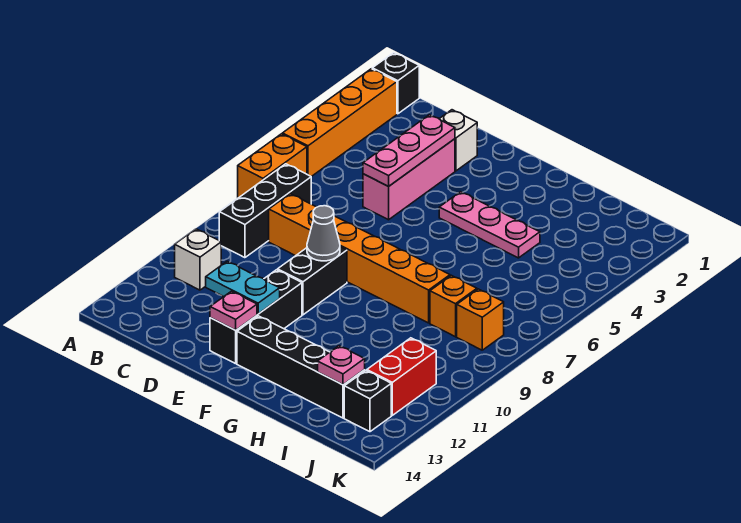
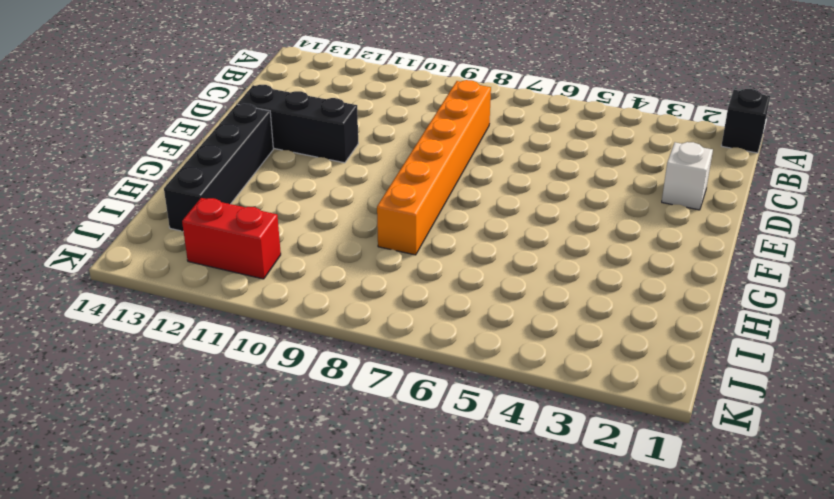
none -> orange 1x4 brick [282,69,397,177]
none -> orange 1x2 brick [238,134,307,198]
none -> black 1x3 brick [219,164,311,258]

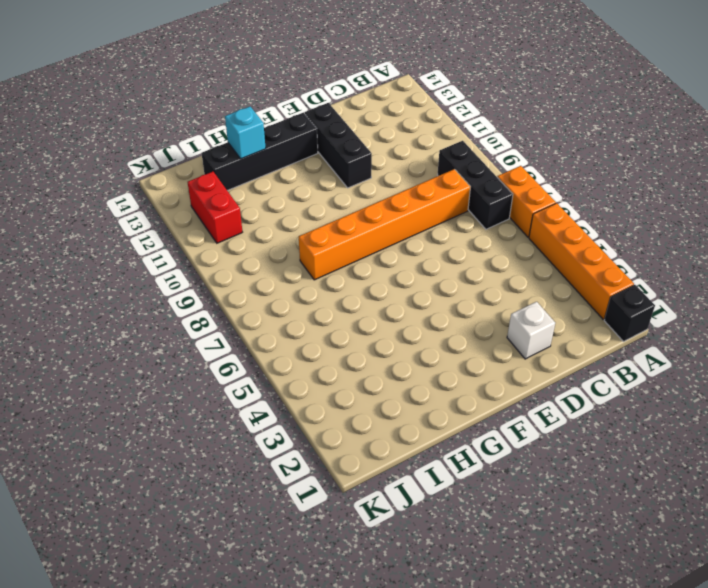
cyan 1x1 brick [225,107,266,159] -> none
none -> white 1x1 brick [175,229,221,290]
none -> pink 1x3 brick [363,139,455,220]
none -> black 1x2 brick [278,247,347,315]

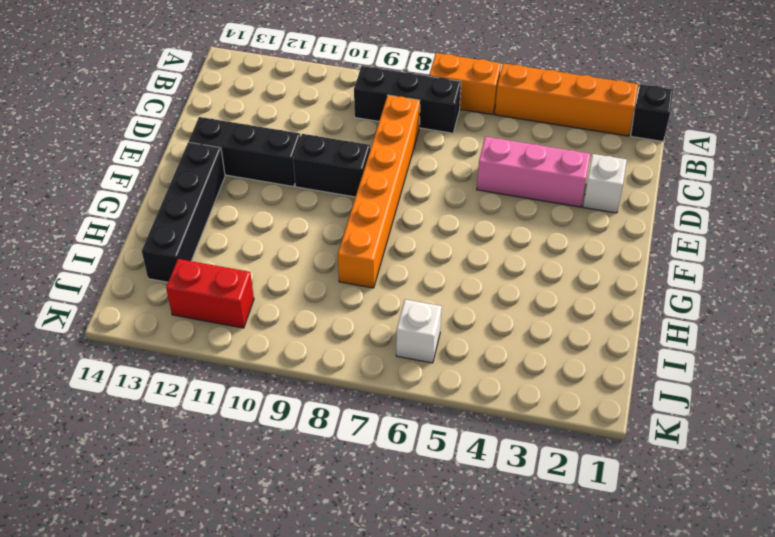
white 1x1 brick [396,300,442,363] -> white 1x1 brick moved to [175,229,221,290]
none -> pink 1x3 plate [439,192,540,258]
none -> orange 1x1 brick [430,275,477,337]
none -> orange 1x1 brick [457,289,504,350]

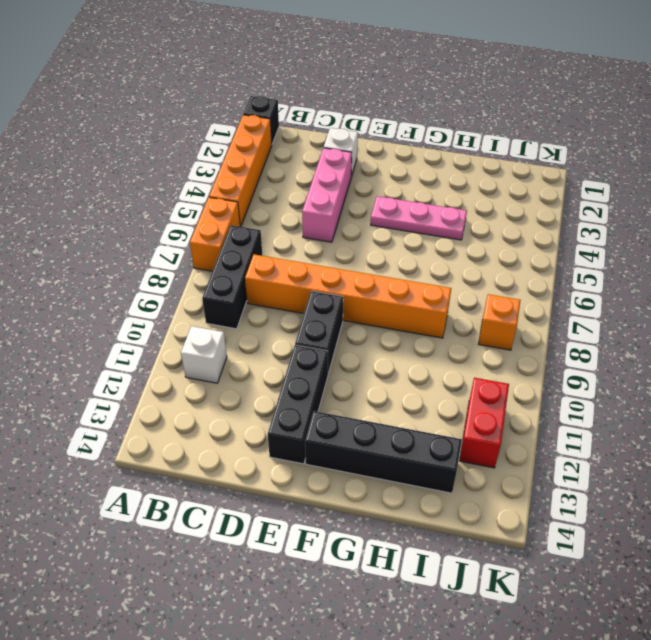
none -> orange 1x1 brick [430,275,477,337]
none -> black 1x1 brick [344,371,391,432]
none -> pink 1x3 plate [363,115,455,186]

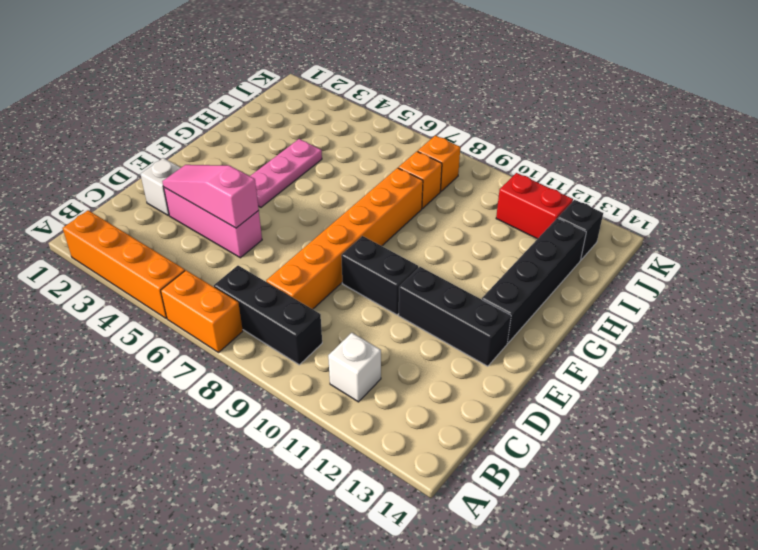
pink 1x3 slope [162,165,259,228] -> pink 1x3 plate [363,115,455,186]
none -> black 1x1 brick [372,53,419,114]
none -> cyan 1x2 plate [206,261,280,314]
none -> grey 1x1 cone [307,206,340,261]

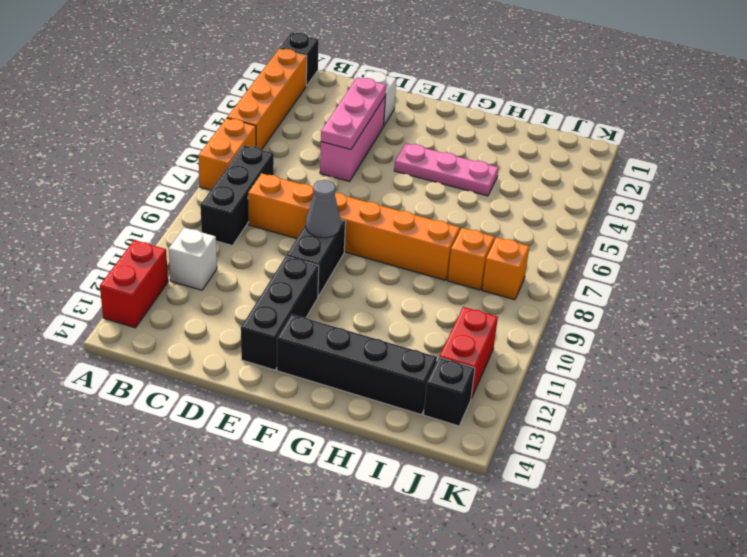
red 1x2 brick [100,240,168,328] -> none
none -> cyan 1x2 plate [206,261,280,314]
none -> pink 1x1 plate [210,291,257,330]
none -> pink 1x1 plate [318,346,365,385]

